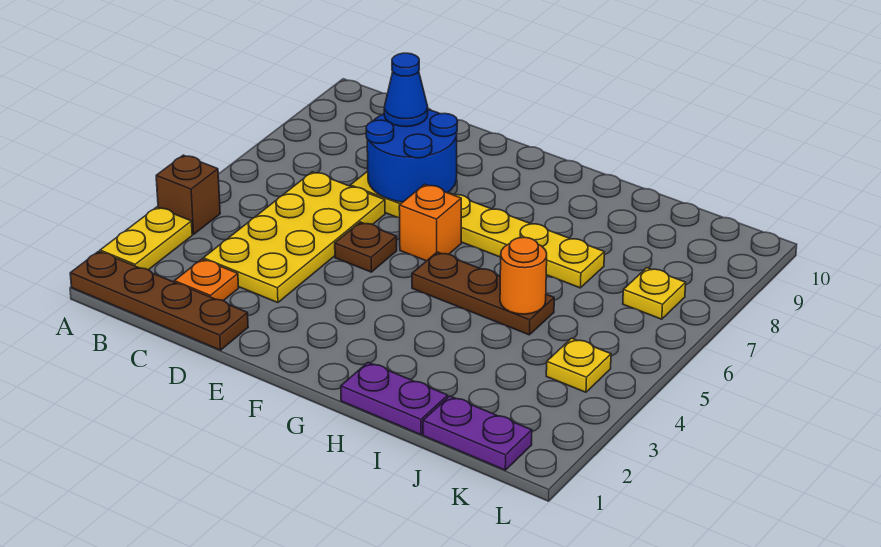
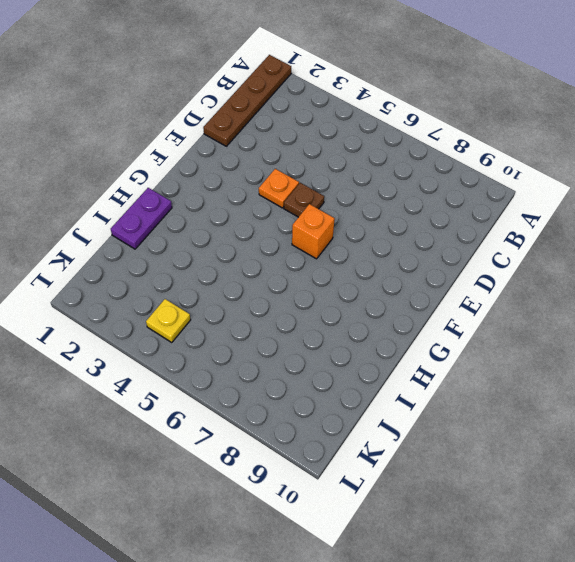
orange 1x1 plate [259,169,299,208] -> orange 1x1 plate moved to [174,259,239,301]
none -> yellow 1x2 plate [100,207,192,270]
none -> brown 1x1 brick [156,155,220,234]
none -> yellow 2x4 plate [203,172,385,303]

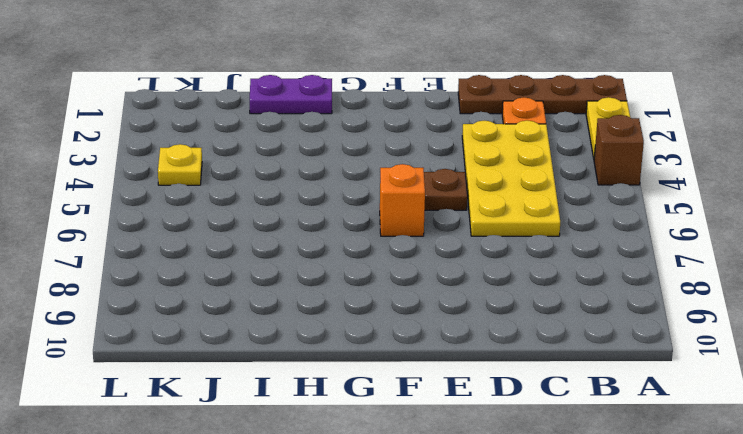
none -> yellow 1x6 plate [350,171,604,288]
none -> brown 1x3 plate [412,252,554,335]
none -> purple 1x2 plate [423,396,532,470]

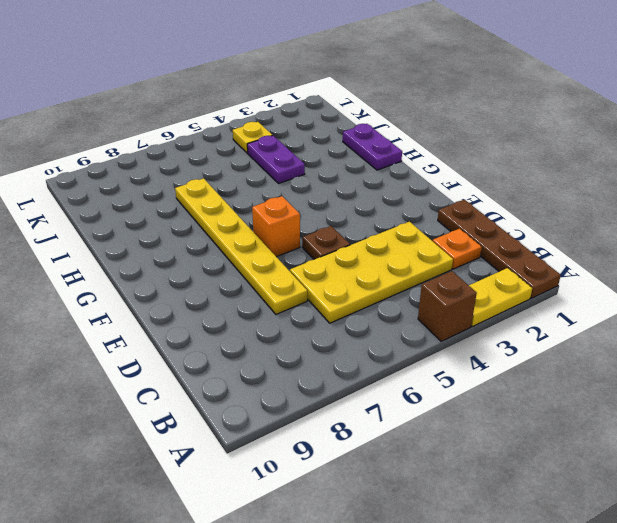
purple 1x2 plate [247,135,305,184] -> purple 1x2 plate moved to [423,396,532,470]
none -> brown 1x3 plate [412,252,554,335]
none -> yellow 1x1 plate [623,268,686,319]
none -> blue 2x2 round brick [366,110,458,202]

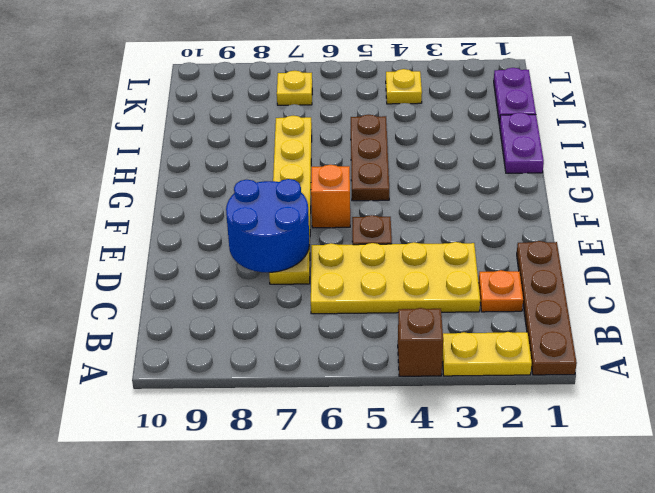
none -> orange 1x1 round brick [500,237,547,314]
none -> blue 1x1 cone [384,53,428,127]

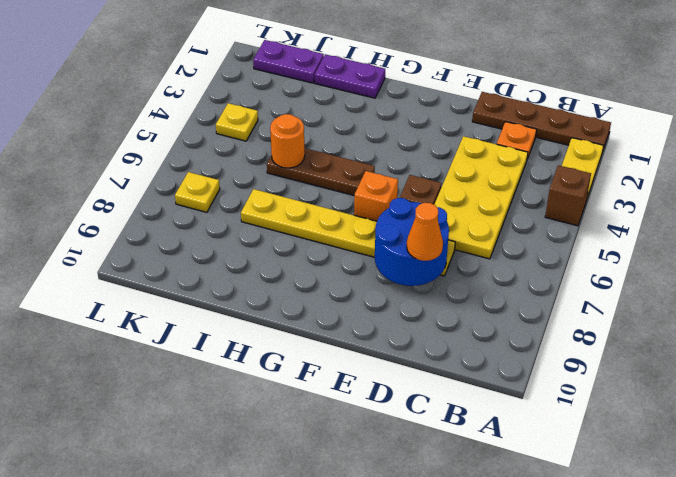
orange 1x1 cone [407,203,443,261] -> blue 1x1 cone [384,53,428,127]

